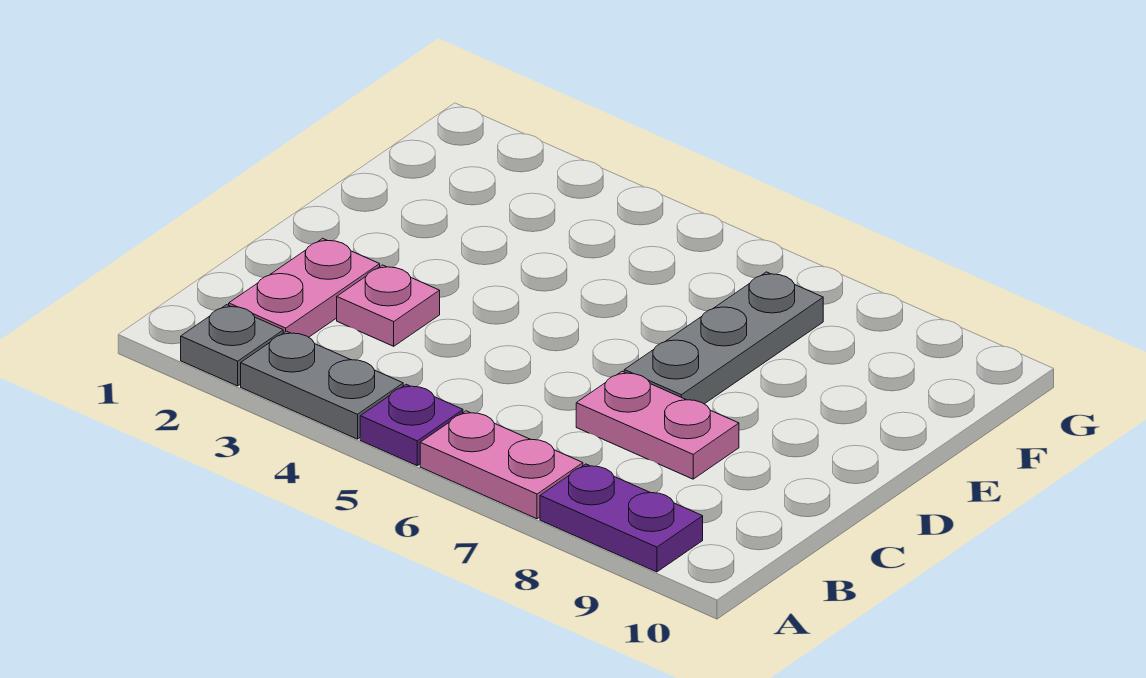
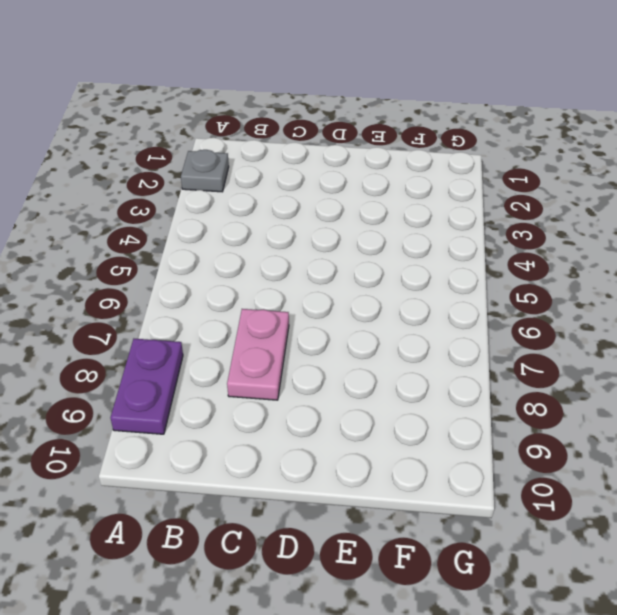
none -> grey 1x2 plate [241,331,403,439]
none -> purple 1x1 plate [360,384,463,466]

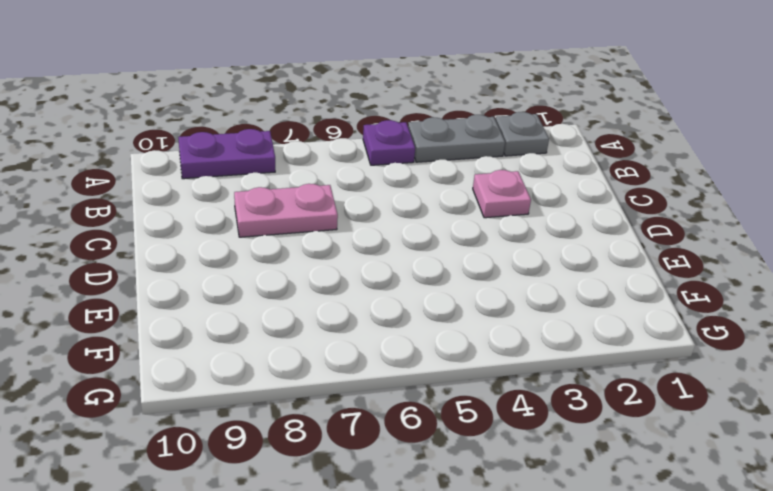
none -> pink 1x2 plate [420,411,583,519]
none -> pink 1x2 plate [229,238,380,337]

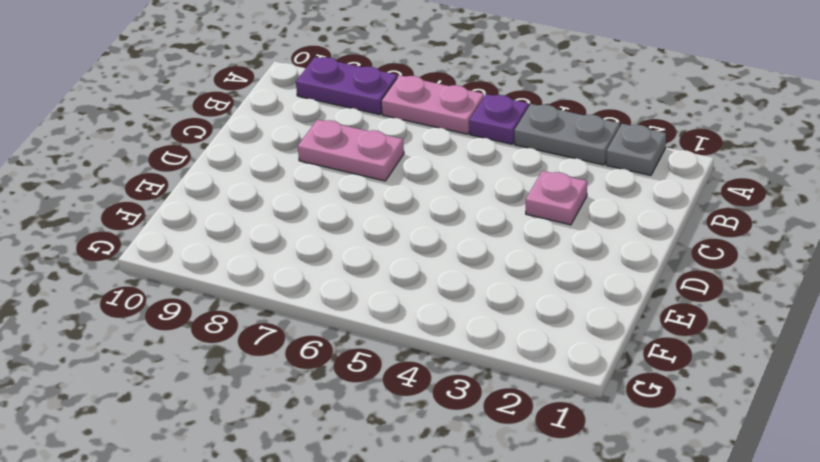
none -> pink 1x2 plate [229,238,380,337]
none -> grey 1x3 plate [624,272,823,404]

